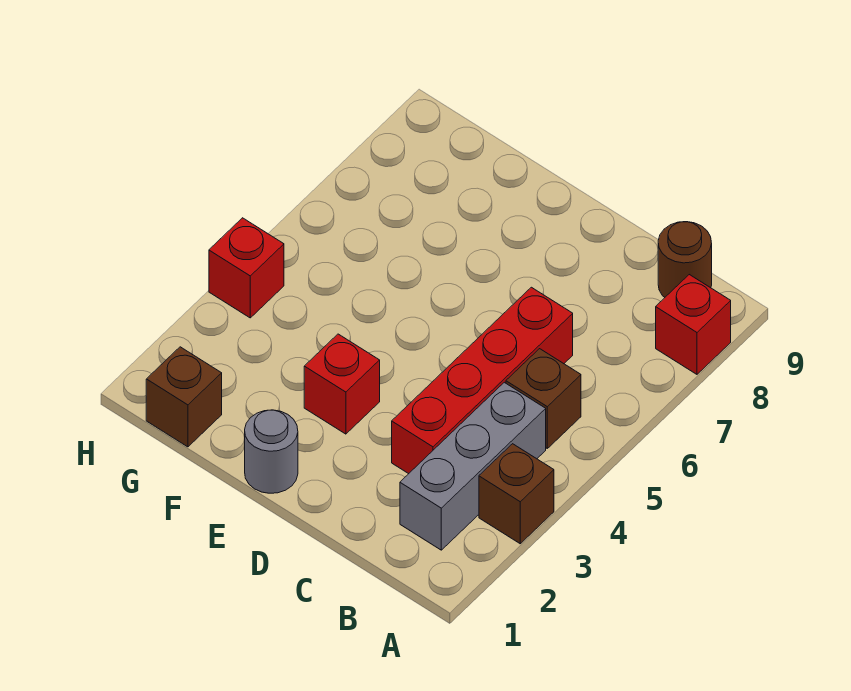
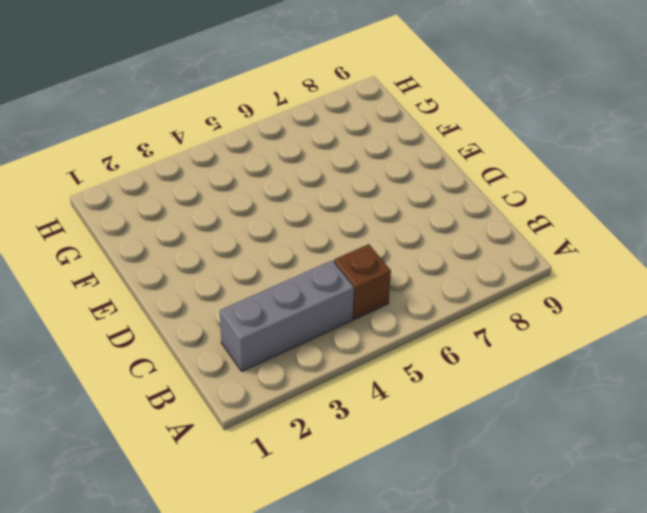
none -> brown 1x1 brick [479,444,554,544]
none -> red 1x1 brick [656,275,731,374]

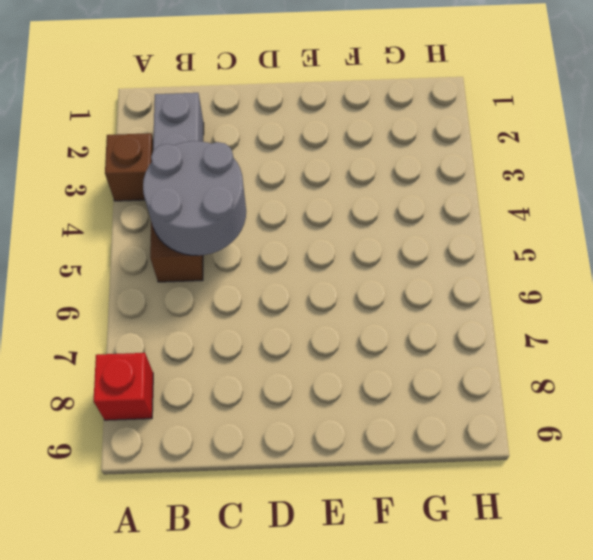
grey 2x2 round brick [143,141,246,256] -> none
none -> brown 1x1 round brick [658,222,712,297]
none -> red 1x4 brick [392,287,573,474]

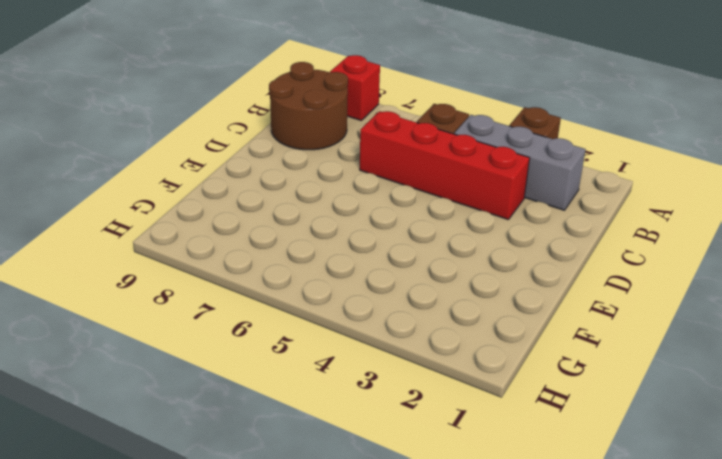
brown 2x2 round brick [269,62,348,150] -> brown 1x1 round brick [658,222,712,297]
none -> grey 1x1 round brick [245,410,298,493]
none -> red 1x1 brick [304,334,380,434]

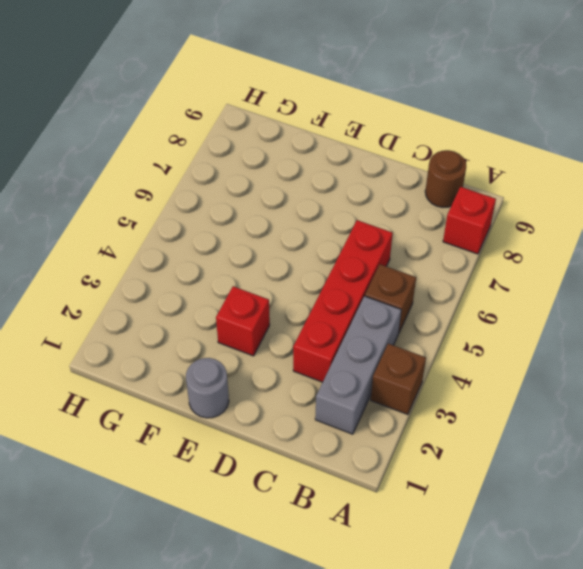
none -> brown 1x1 brick [146,347,222,447]
none -> red 1x1 brick [209,218,284,318]

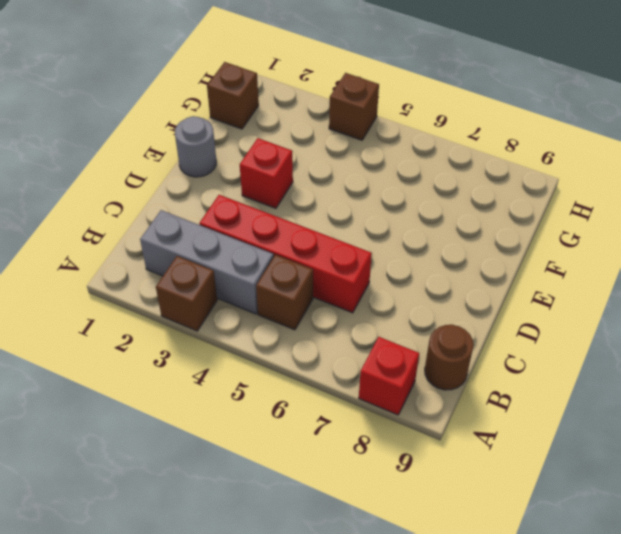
brown 1x1 brick [329,73,379,140] -> red 1x1 brick [209,218,284,318]

